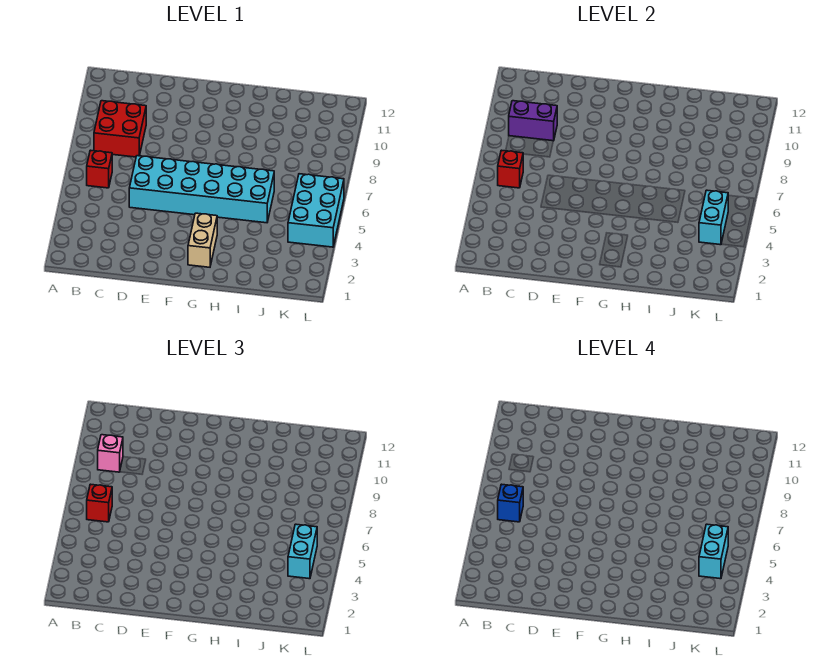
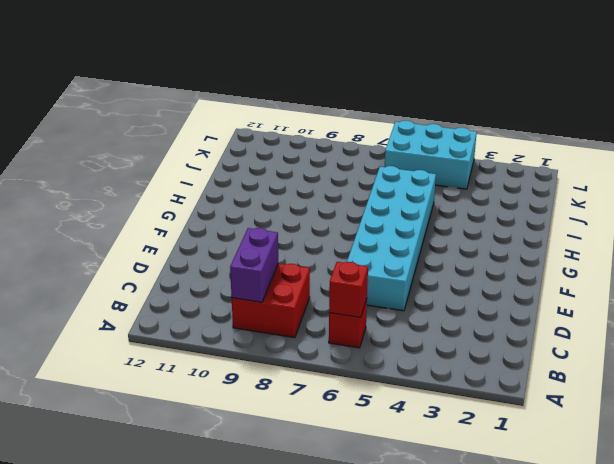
none -> tan 1x2 brick [188,213,217,267]
none -> cyan 1x2 brick [699,190,728,245]
none -> red 1x1 brick [87,484,112,522]

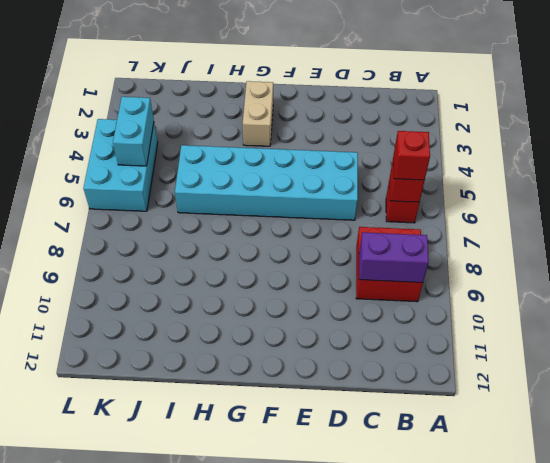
none -> pink 1x1 brick [98,435,123,472]
none -> cyan 1x2 brick [288,524,317,579]
none -> blue 1x1 brick [498,484,523,522]

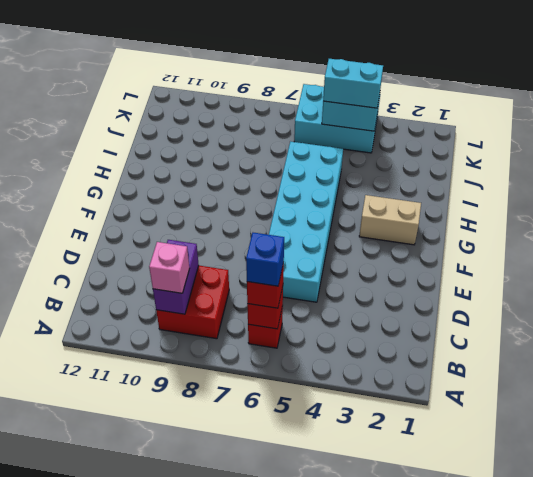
none -> cyan 1x2 brick [699,524,728,579]

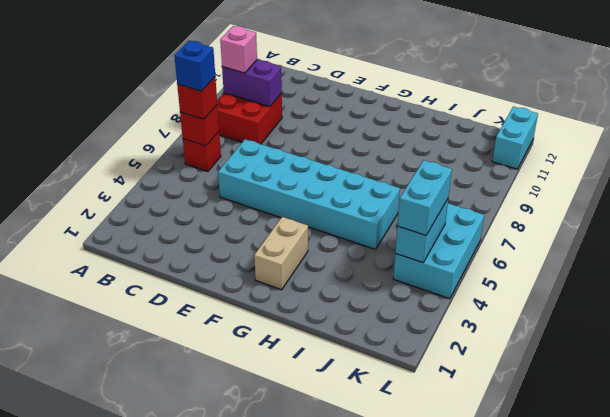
cyan 1x2 brick [492,107,538,169] -> cyan 1x2 brick moved to [699,524,728,579]

